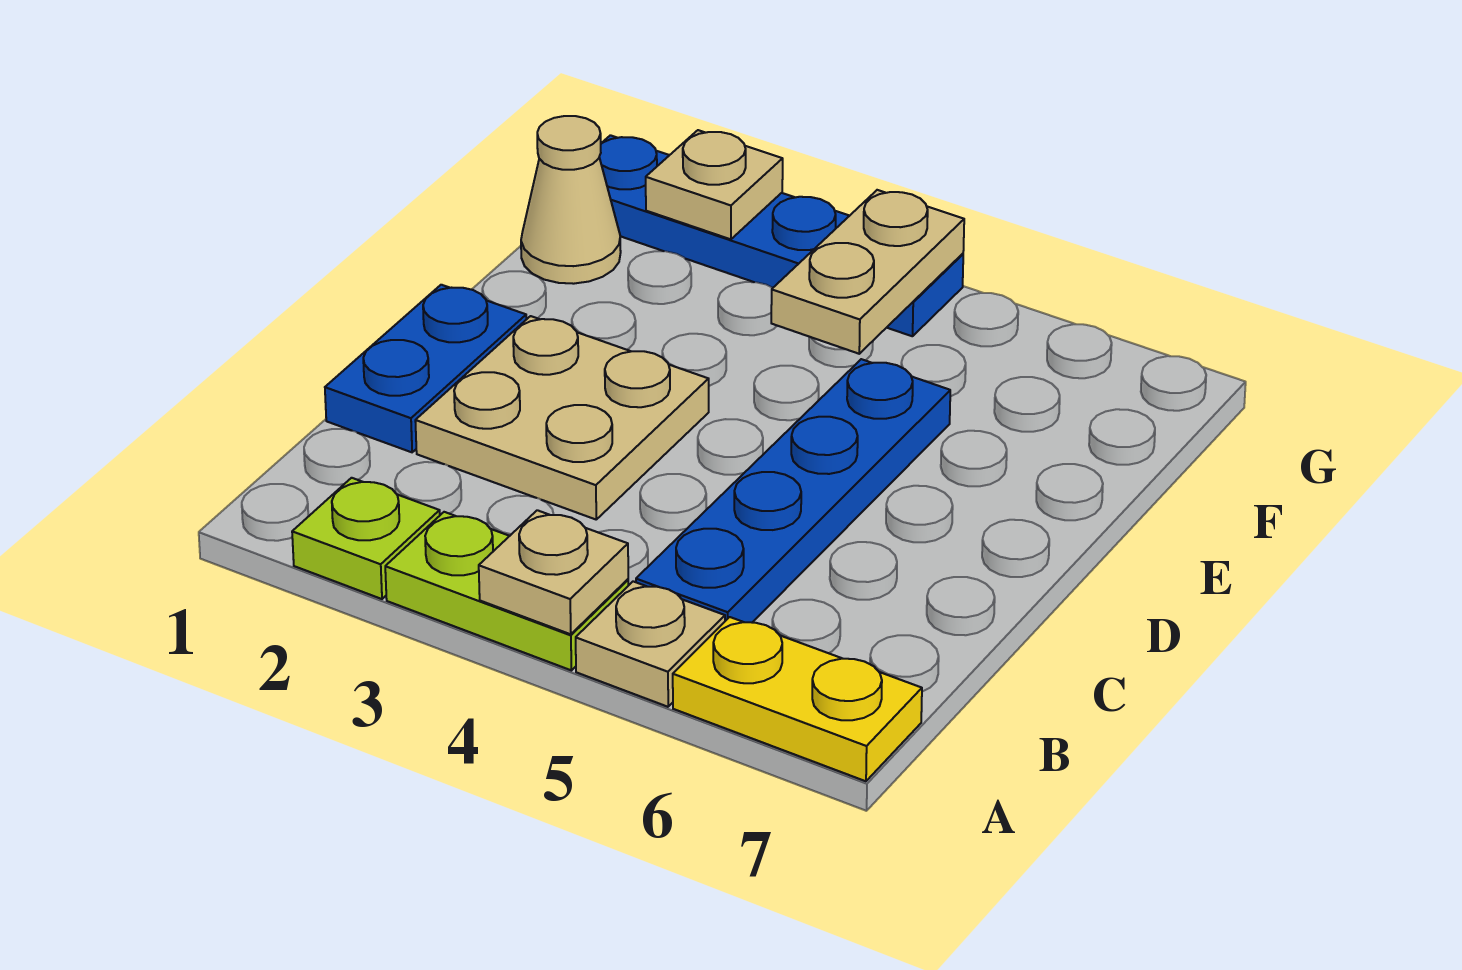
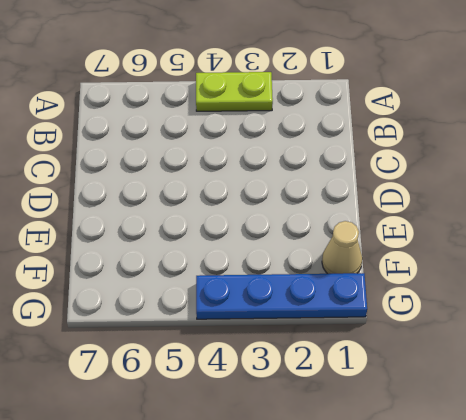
none -> lime 1x1 plate [292,478,440,599]
none -> tan 1x1 plate [576,581,725,707]
none -> yellow 1x2 plate [673,617,922,781]

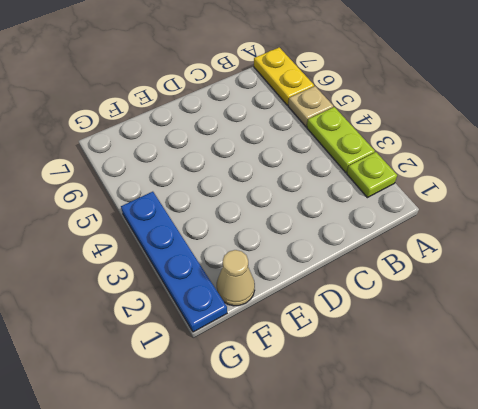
none -> blue 1x4 plate [636,359,950,622]
none -> blue 1x2 plate [325,285,526,452]
none -> tan 2x2 plate [415,316,709,519]

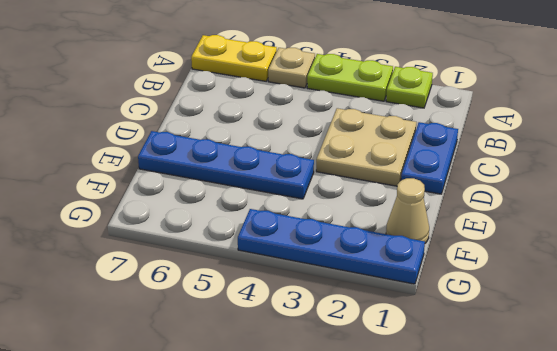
blue 1x4 plate [138,131,314,199] -> blue 1x4 plate turned to [636,359,950,622]
none -> tan 1x1 plate [479,510,628,634]
none -> tan 1x2 plate [771,190,964,354]
none -> tan 1x1 plate [646,130,783,239]

